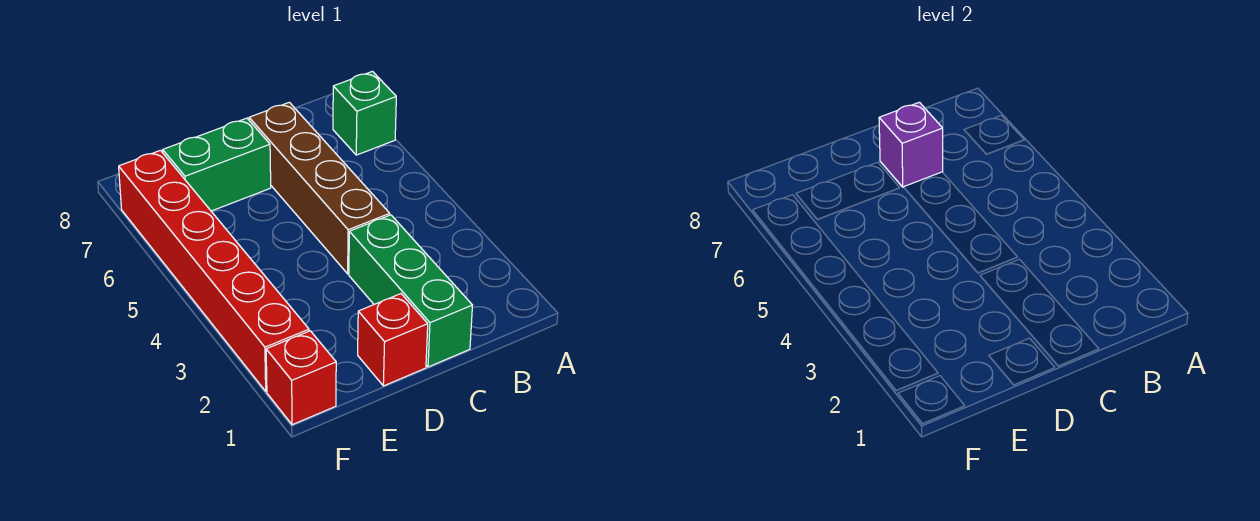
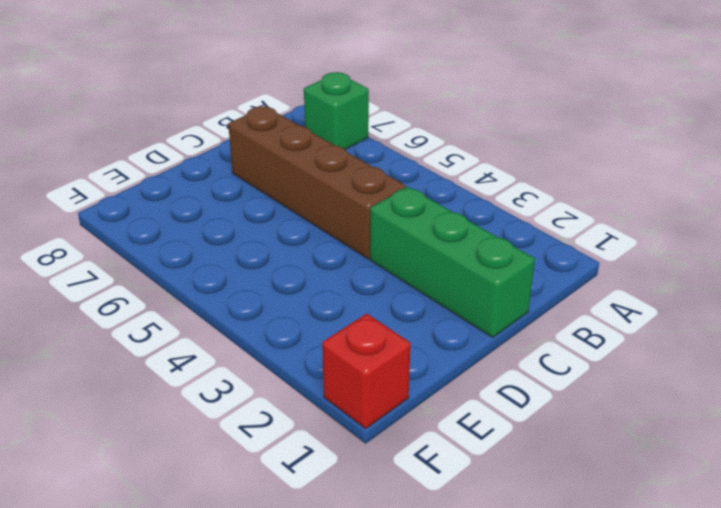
none -> red 1x1 brick [358,294,428,386]
none -> green 1x2 brick [163,118,271,211]

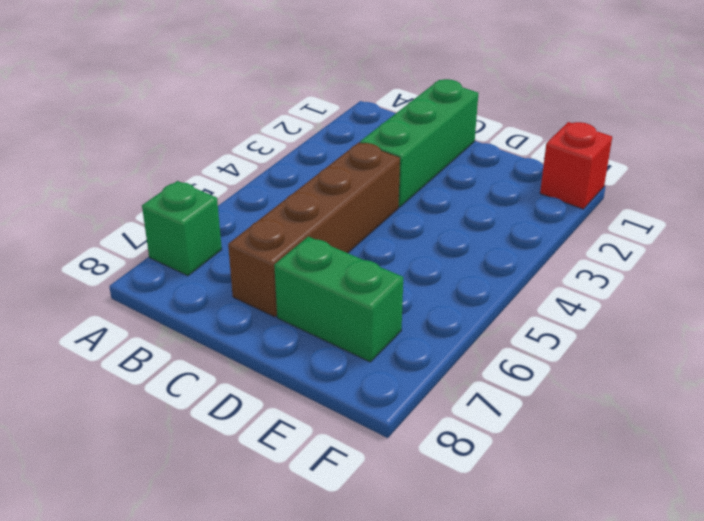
none -> red 1x1 brick [358,294,428,386]
none -> red 1x6 brick [119,150,309,391]

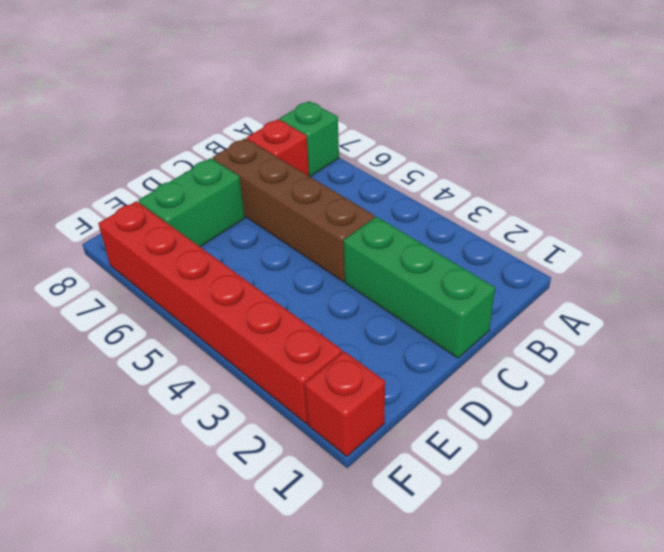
red 1x1 brick [247,119,309,176] -> red 1x1 brick moved to [358,294,428,386]
none -> purple 1x1 brick [879,102,943,187]

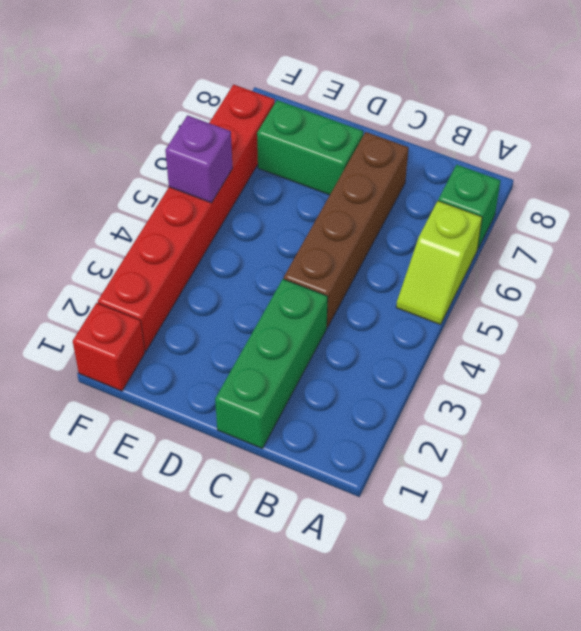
lime 1x2 slope [396,201,482,325] -> none
purple 1x1 brick [165,115,233,203] -> purple 1x1 brick moved to [879,102,943,187]
none -> red 1x1 brick [358,294,428,386]

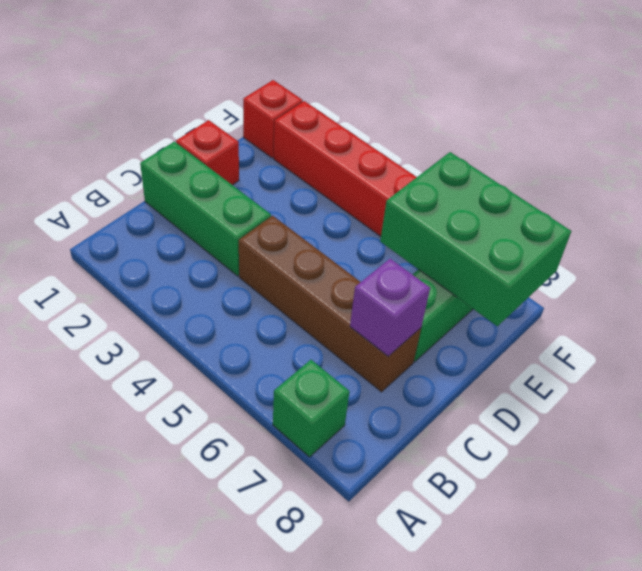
green 2x3 brick [380,152,571,326] -> none

